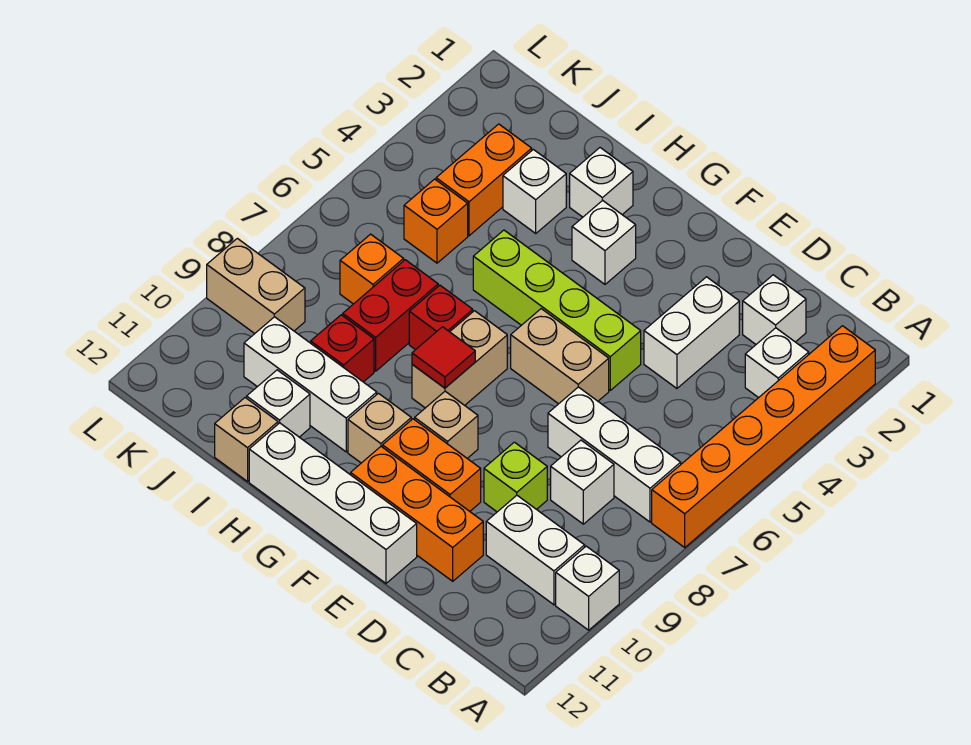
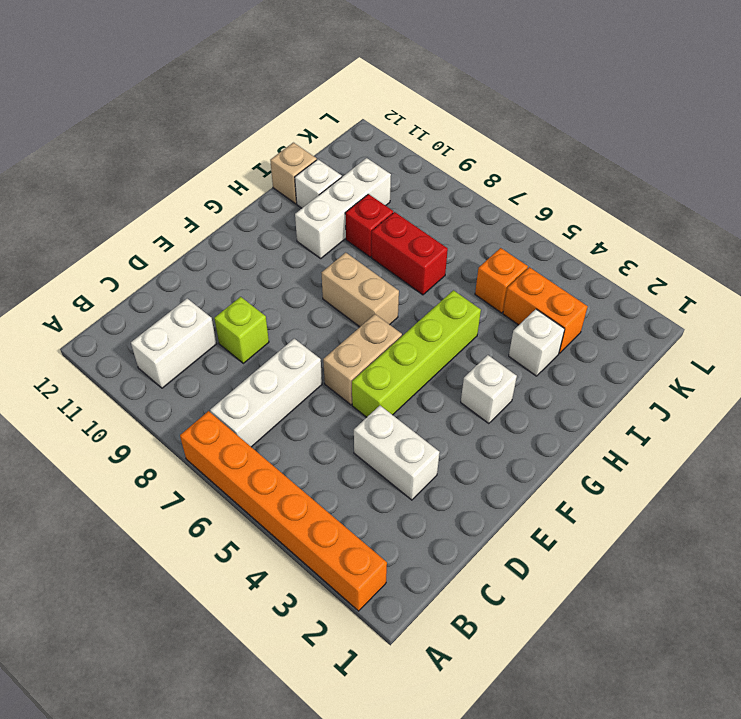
none -> white 1x1 brick [556,546,619,630]
none -> white 1x1 brick [745,328,809,398]
none -> white 1x1 brick [743,275,806,344]
none -> white 1x1 brick [551,440,614,524]

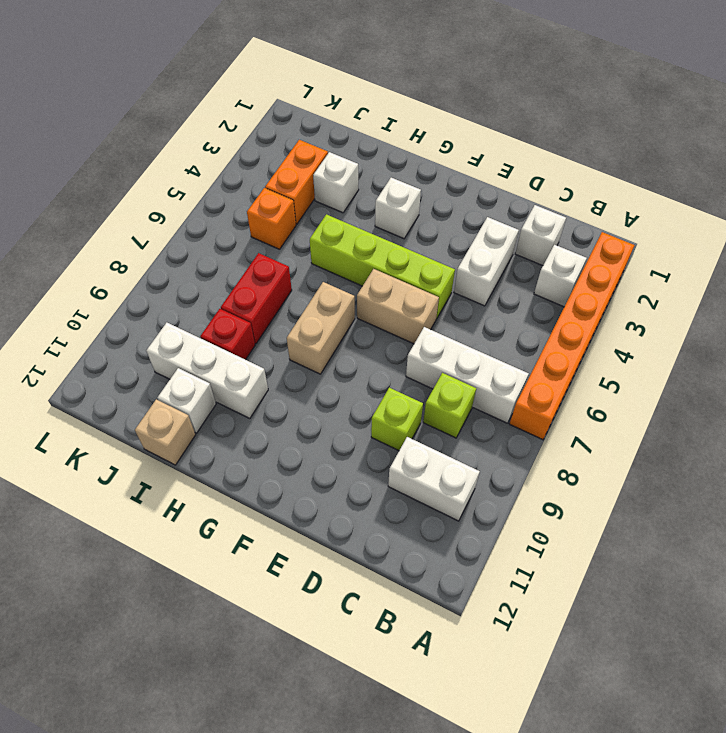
lime 1x1 brick [423,373,476,438] -> white 1x1 brick [551,440,614,524]
none -> white 1x1 brick [556,546,619,630]
none -> orange 1x3 brick [351,447,483,581]
none -> orange 1x2 brick [383,419,481,511]
none -> white 1x4 brick [249,423,417,583]

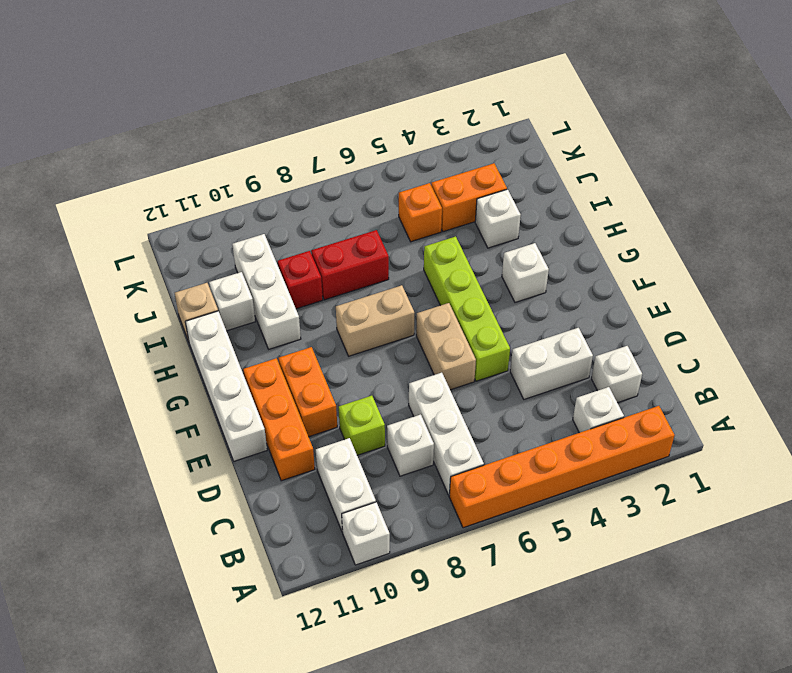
none -> tan 1x1 brick [415,391,478,458]
none -> tan 1x1 brick [348,393,411,463]
none -> white 1x1 brick [570,148,633,217]
none -> red 1x1 brick [409,285,473,350]

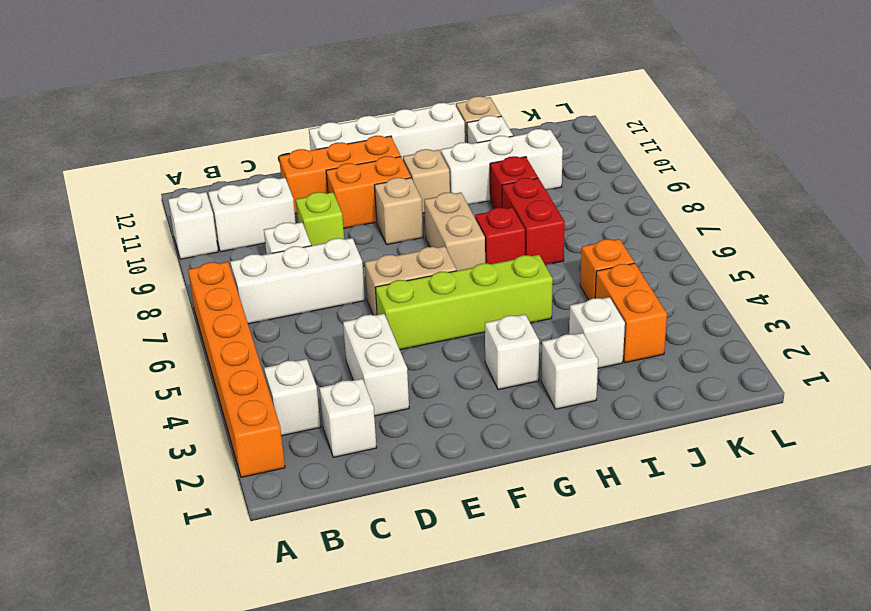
none -> orange 1x1 brick [340,234,404,304]
none -> tan 1x2 brick [207,238,305,334]
none -> red 1x1 tile [412,327,475,388]

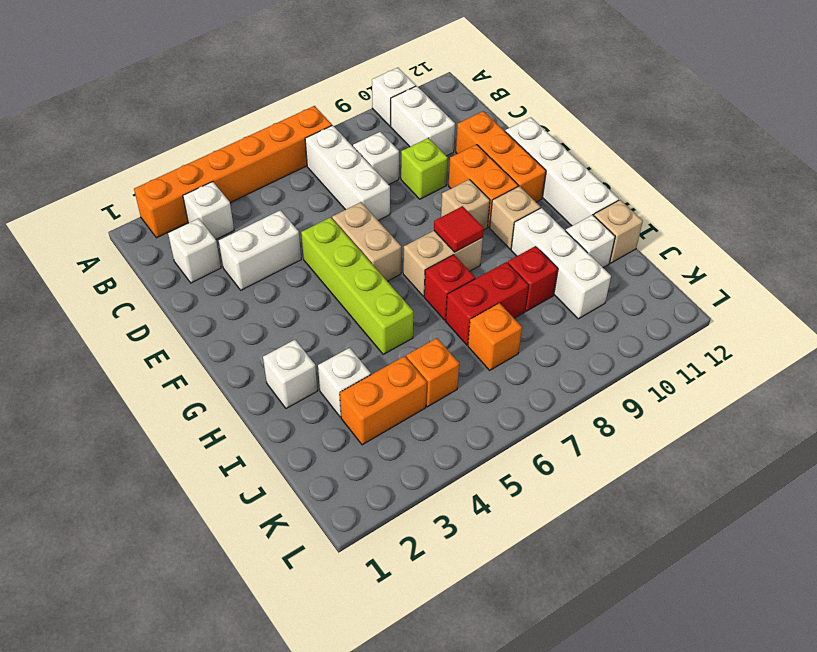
none -> white 1x1 brick [572,200,636,284]
none -> tan 1x2 brick [207,238,305,334]

